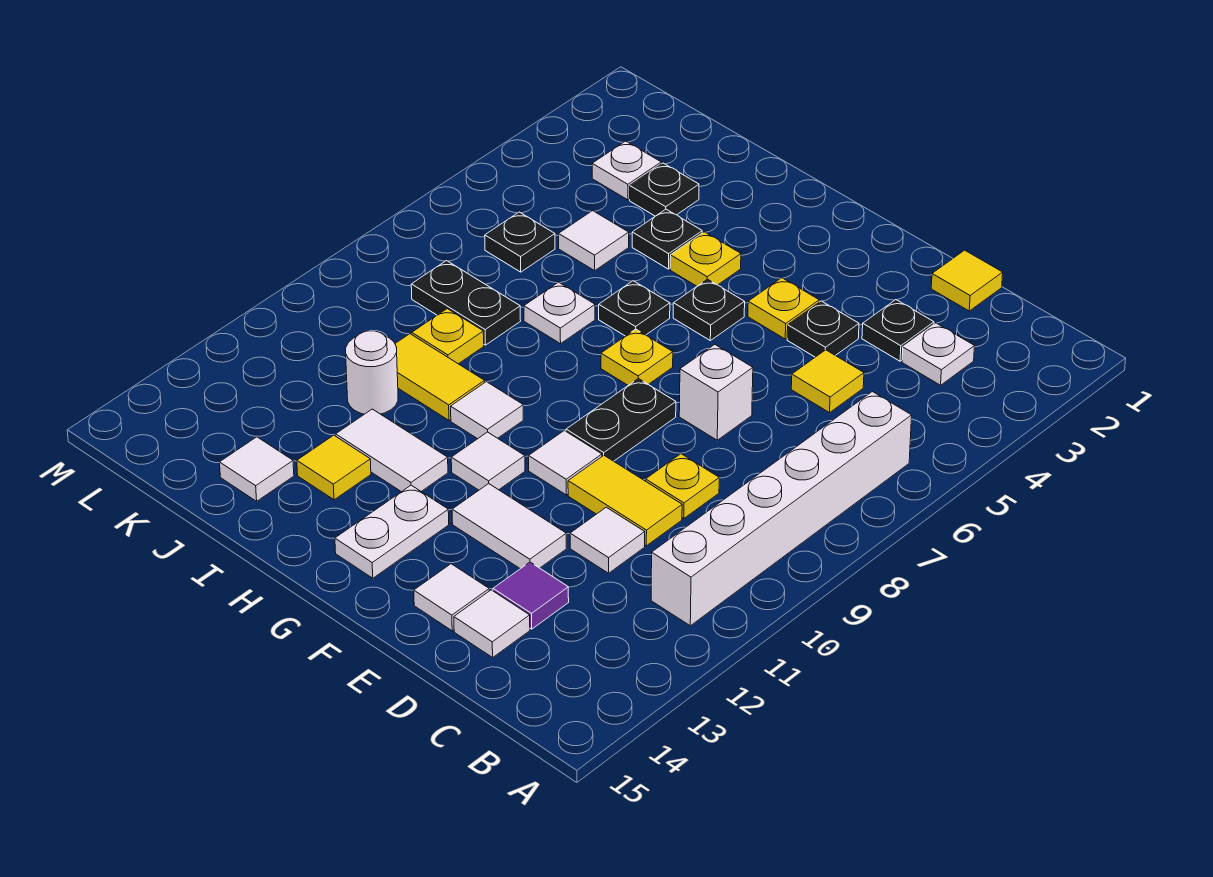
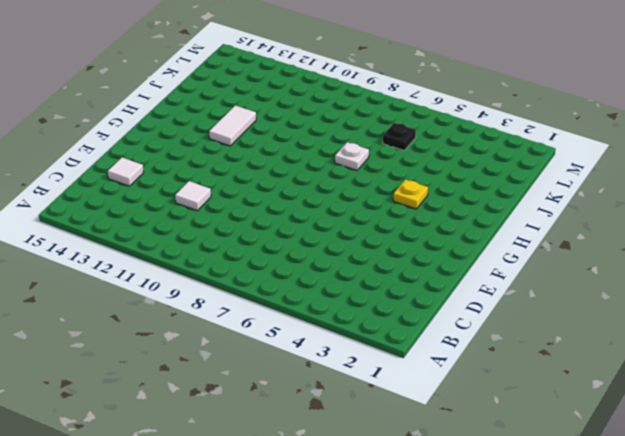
none -> white 1x6 brick [651,392,912,626]
none -> white 1x1 plate [902,323,975,385]
none -> yellow 1x1 tile [931,250,1003,311]
none -> black 1x1 plate [862,300,934,361]

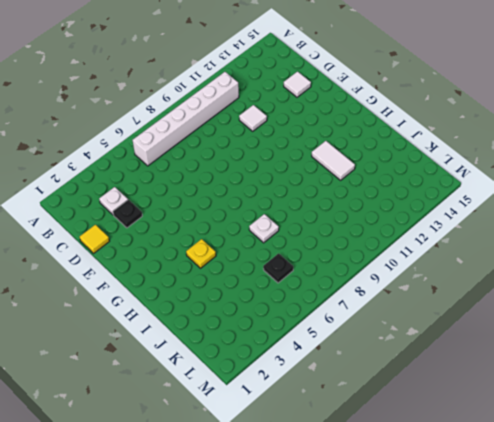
none -> yellow 1x1 tile [791,350,864,413]
none -> yellow 1x1 plate [646,454,719,519]
none -> yellow 1x2 tile [568,455,682,546]
none -> purple 1x1 tile [493,562,569,629]

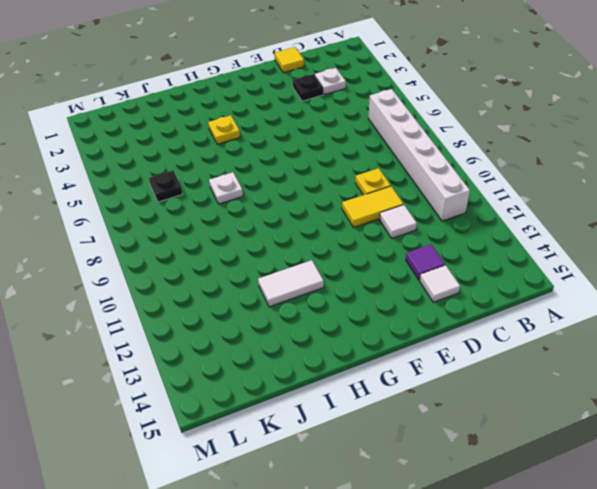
none -> yellow 1x1 tile [791,350,864,413]
none -> black 1x1 plate [787,301,859,357]
none -> white 1x1 brick [679,345,753,440]
none -> white 1x2 tile [452,484,566,569]

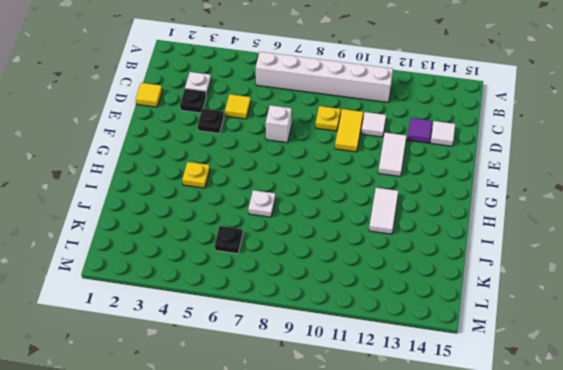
none -> white 1x1 tile [414,564,489,631]
none -> yellow 1x1 plate [748,278,819,339]
none -> black 1x2 plate [566,379,676,461]
none -> white 1x1 tile [529,430,602,495]

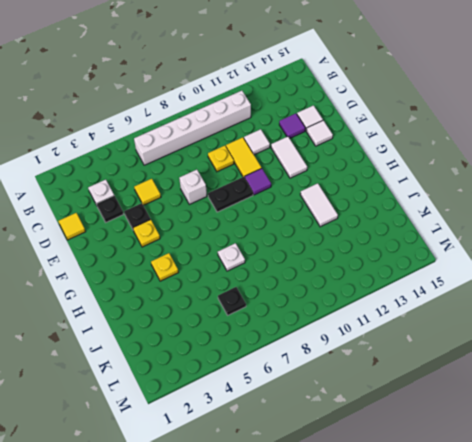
purple 1x1 tile [245,168,271,195] -> white 1x1 tile [529,430,602,495]
none -> black 1x1 plate [673,279,745,341]
none -> yellow 1x1 plate [601,329,673,385]
none -> white 1x1 tile [451,432,525,490]
none -> white 1x2 plate [335,485,449,578]

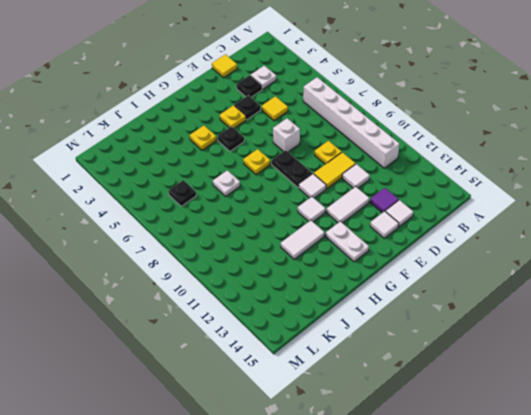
none -> black 1x1 plate [599,281,670,336]
none -> white 1x1 tile [451,382,523,439]
none -> black 1x1 plate [632,209,702,269]
none -> yellow 1x2 tile [395,334,485,420]

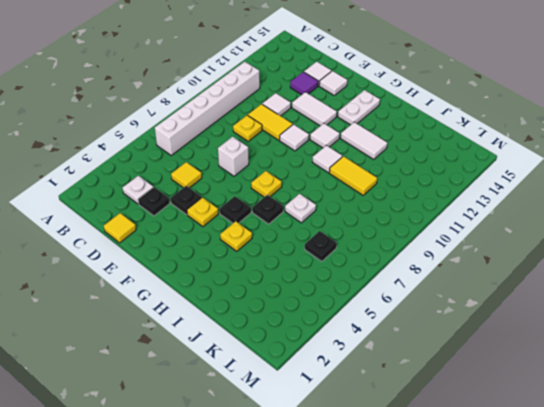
none -> black 1x2 plate [566,379,676,461]
none -> black 1x1 plate [632,209,702,269]
none -> yellow 1x1 tile [297,435,371,500]
none -> black 1x1 plate [630,163,699,216]

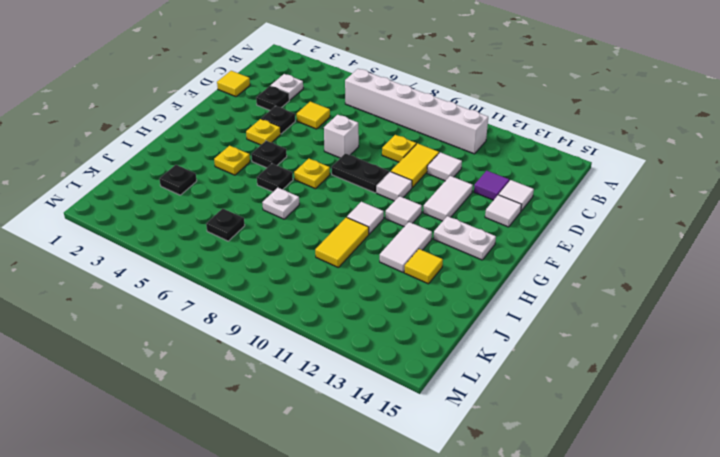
none -> black 1x1 plate [632,209,702,269]
none -> white 1x1 tile [559,211,629,271]
none -> black 1x2 plate [411,261,521,345]
none -> yellow 1x1 plate [412,309,484,364]

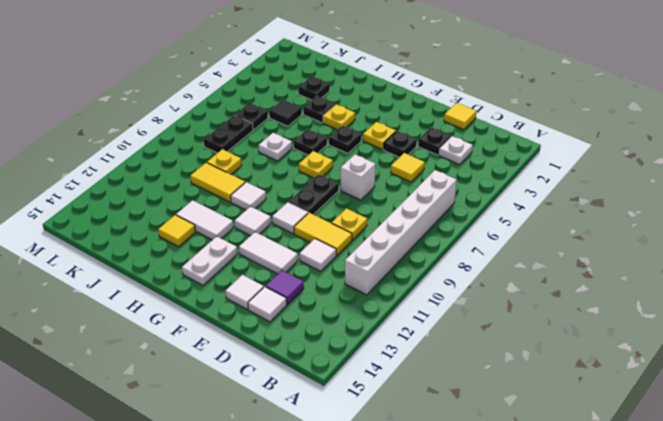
black 1x1 tile [269,99,302,126] -> white 1x1 tile [559,211,629,271]
black 1x2 plate [204,115,253,153] -> black 1x2 plate turned to [411,261,521,345]
none -> white 1x1 round brick [346,331,398,414]
none -> white 1x1 tile [220,437,294,501]
none -> white 1x1 plate [592,141,661,200]

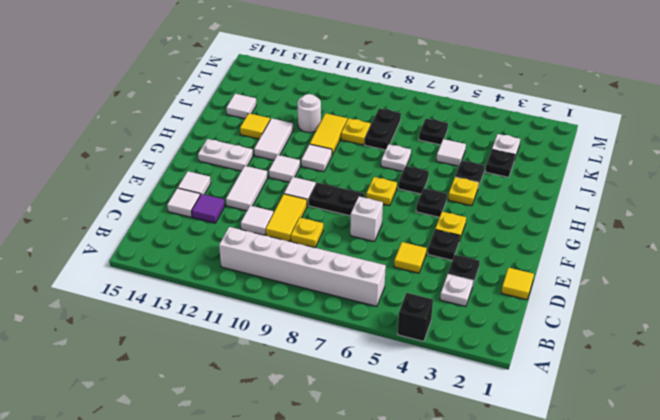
black 1x1 brick [397,293,433,342] -> none

